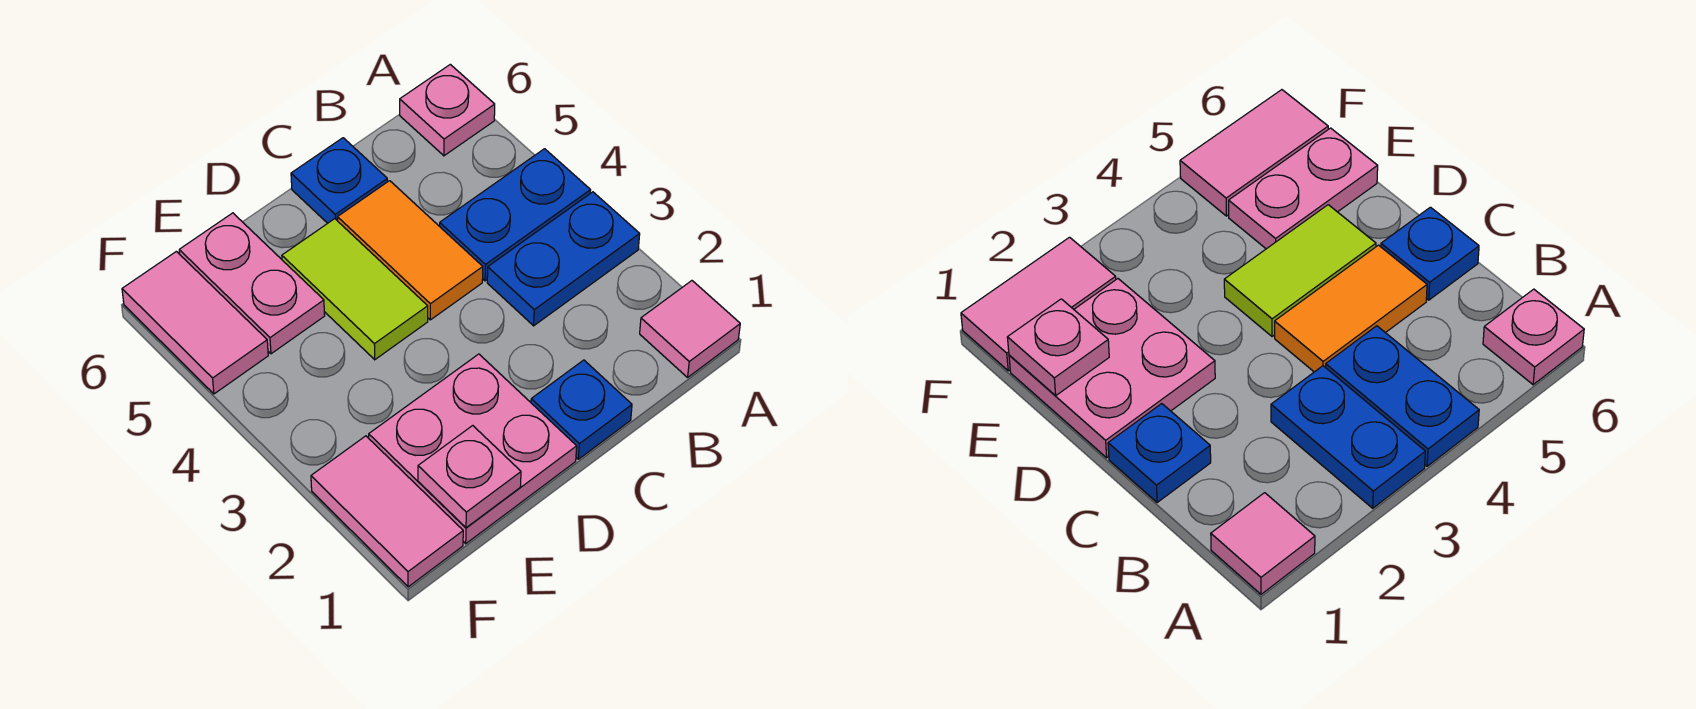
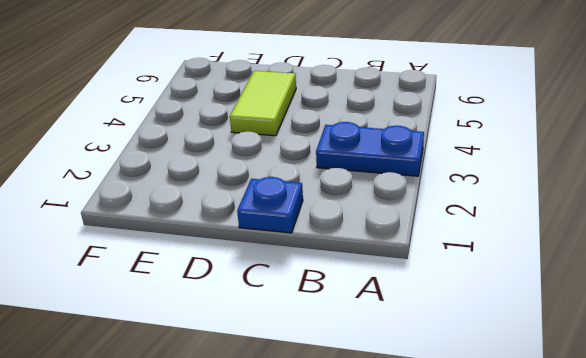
none -> pink 1x1 tile [640,281,740,377]
none -> blue 1x2 plate [440,149,591,281]
none -> pink 1x1 plate [400,64,495,156]

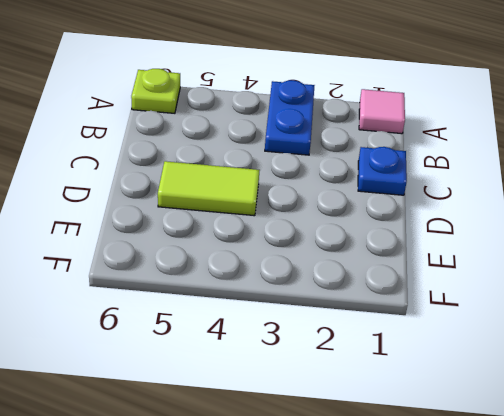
lime 1x1 plate [131,69,180,113] -> pink 1x1 plate [400,64,495,156]
none -> blue 1x2 plate [440,149,591,281]
none -> orange 1x2 tile [337,181,483,320]
none -> blue 1x1 plate [291,138,387,223]

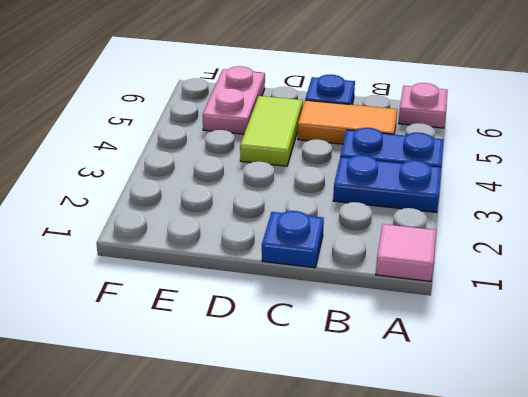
orange 1x2 tile [298,100,397,144] -> orange 1x2 tile turned to [337,181,483,320]
none -> pink 2x2 plate [369,354,577,544]
none -> pink 1x2 tile [311,436,463,587]
none -> pink 1x2 tile [122,251,268,394]

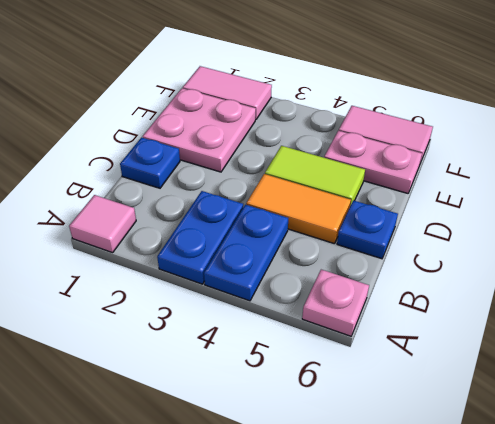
none -> pink 1x1 plate [418,426,521,528]

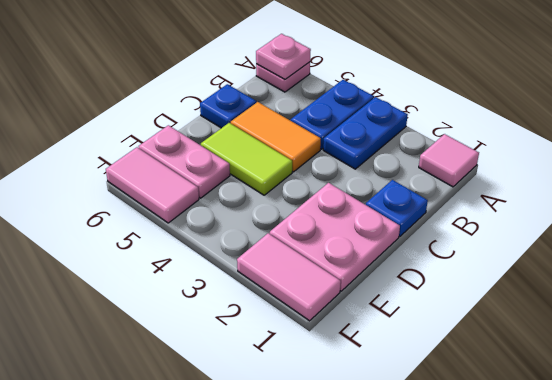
pink 1x1 plate [256,34,311,79] -> pink 1x1 plate moved to [418,426,521,528]

